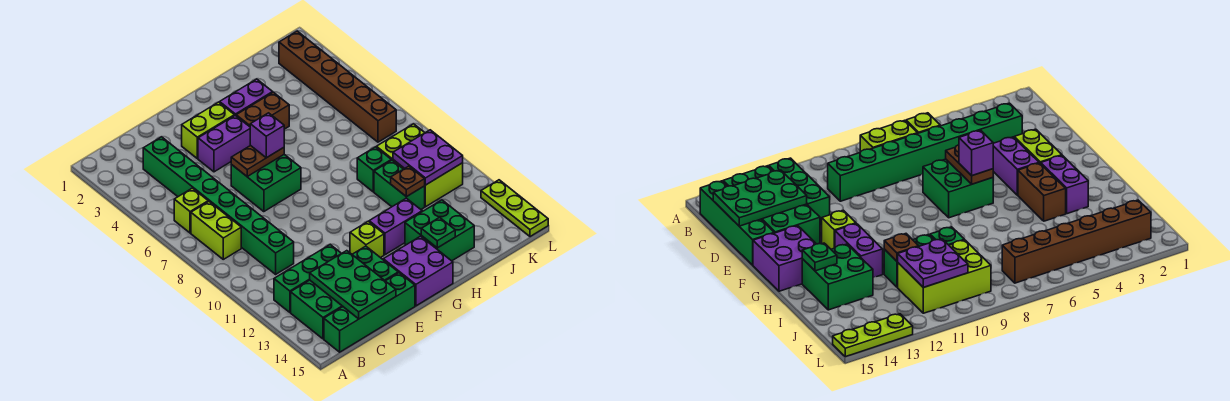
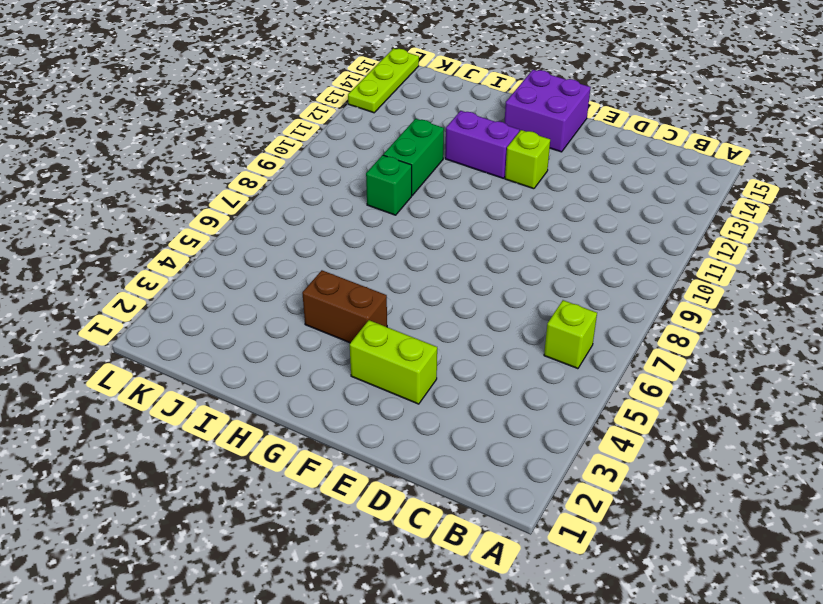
none -> lime 1x2 brick [191,201,241,259]
none -> green 1x3 brick [274,245,341,312]
none -> green 2x4 brick [291,246,398,339]

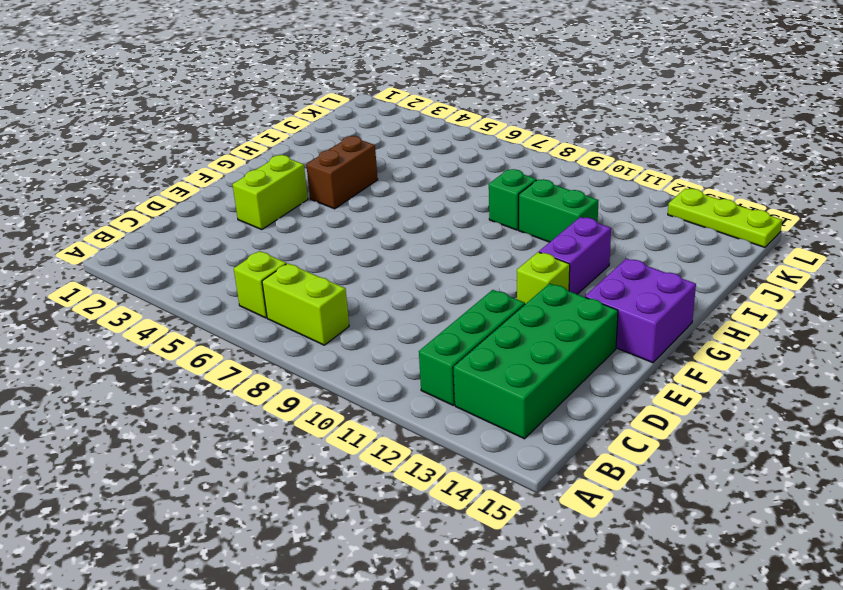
none -> green 1x4 brick [324,273,415,352]
none -> green 1x8 brick [143,137,294,274]
none -> purple 1x2 brick [198,115,251,172]

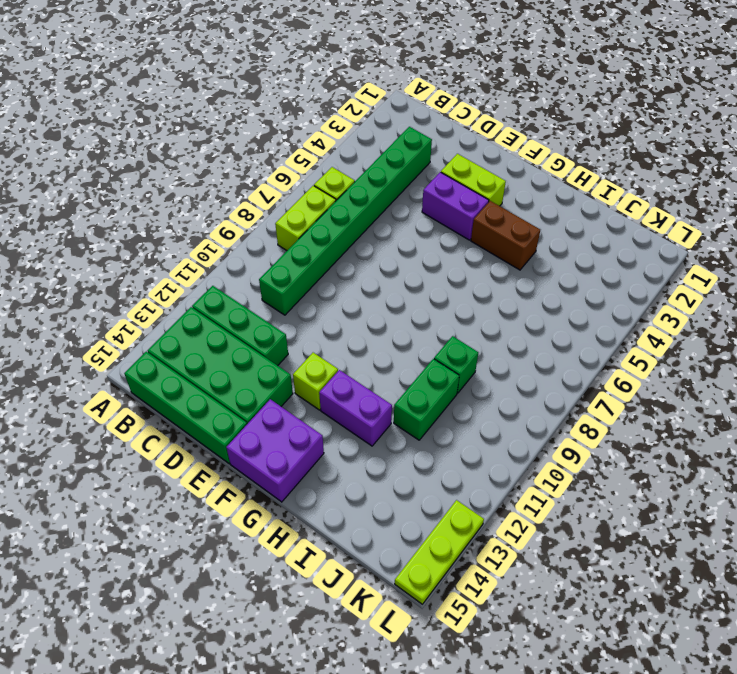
none -> green 2x2 brick [231,155,301,212]
none -> purple 1x2 brick [220,79,273,115]
none -> green 2x2 brick [405,200,474,261]

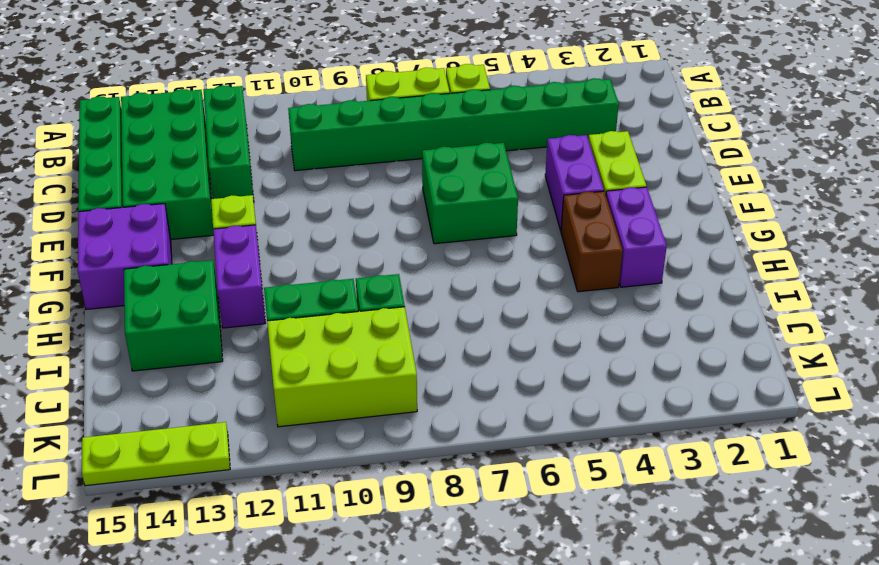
none -> brown 1x6 brick [279,31,396,142]
none -> green 2x3 plate [310,251,396,319]
none -> brown 1x2 plate [231,146,284,176]

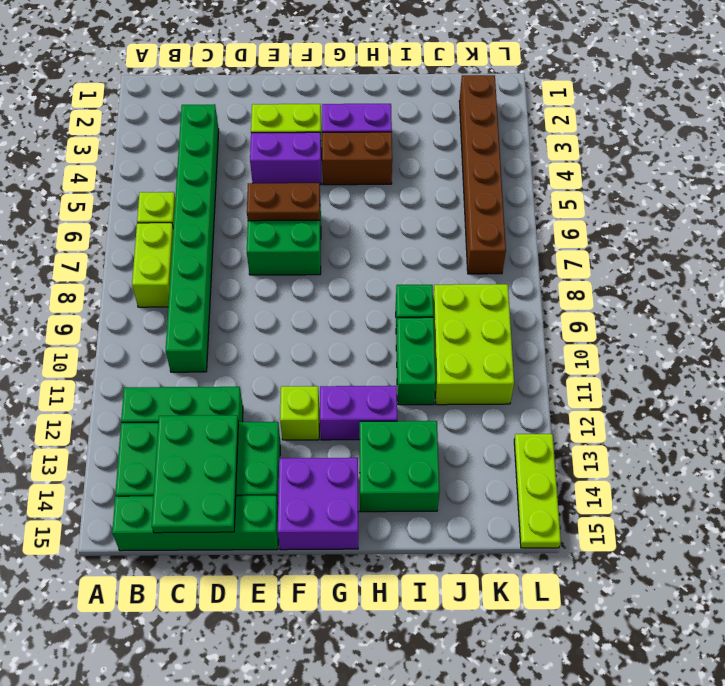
none -> green 1x1 plate [421,218,455,248]
none -> brown 1x1 plate [391,166,425,197]
none -> purple 2x2 plate [393,130,463,185]

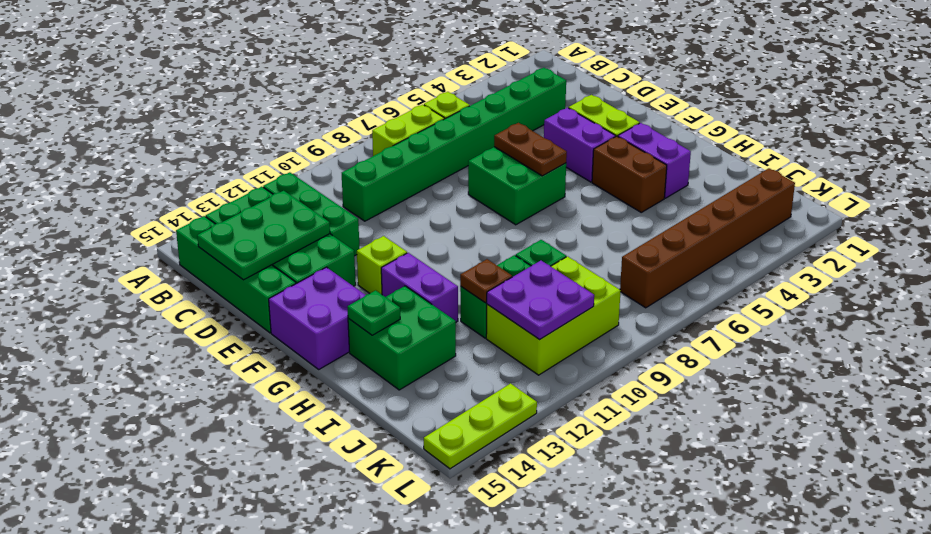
none -> purple 1x1 brick [250,113,284,158]

